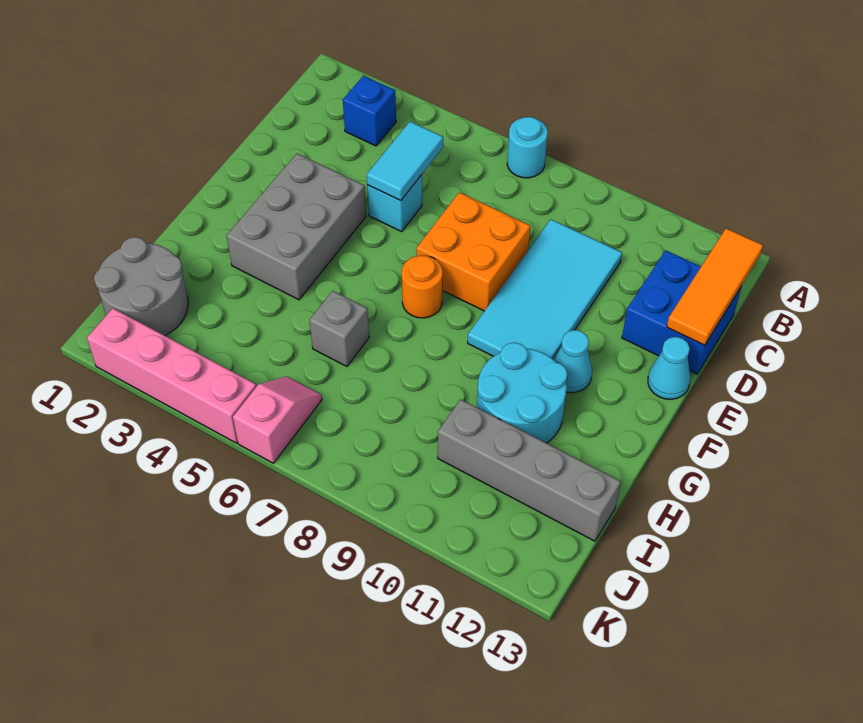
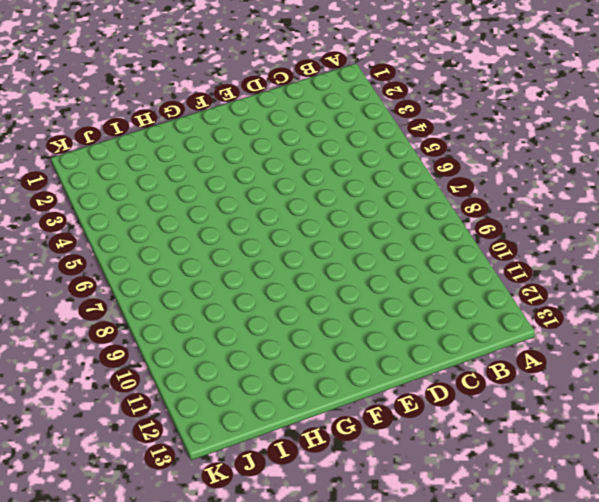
none -> cyan 1x1 round brick [507,117,548,178]
none -> blue 1x1 brick [343,76,396,146]
none -> cyan 2x4 tile [468,219,622,360]

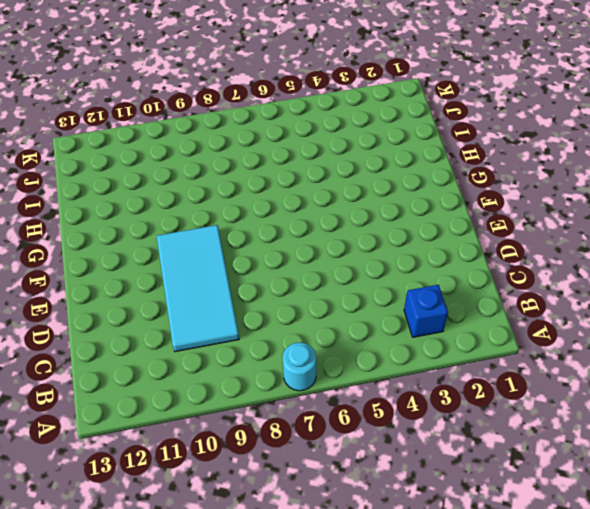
none -> blue 2x2 brick [622,251,742,374]
none -> cyan 1x1 brick [367,175,422,232]
none -> orange 2x2 brick [416,192,530,311]

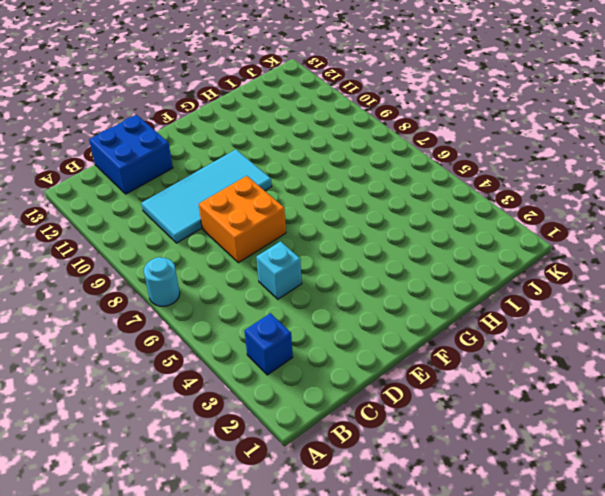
none -> grey 2x3 brick [227,154,366,300]
none -> cyan 1x1 cone [648,337,690,399]
none -> orange 1x1 round brick [402,255,443,318]

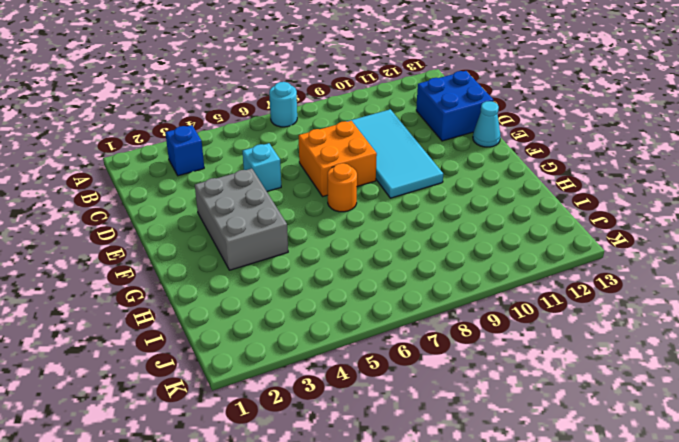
none -> cyan 1x1 cone [554,330,592,393]
none -> cyan 2x2 round brick [477,342,567,443]
none -> grey 1x1 brick [309,291,369,366]

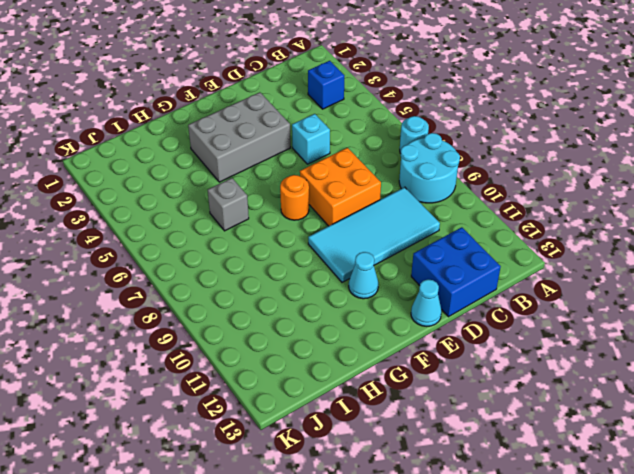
cyan 2x2 round brick [399,133,460,203] -> cyan 2x2 round brick moved to [477,342,567,443]
none -> grey 2x2 round brick [94,237,188,336]
none -> grey 1x4 brick [438,399,621,541]
none -> pink 1x2 slope [233,376,322,463]

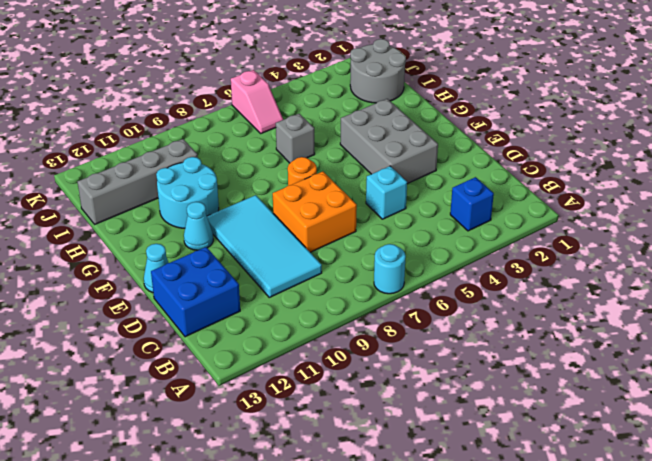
none -> pink 1x4 brick [87,308,256,443]
none -> orange 1x3 tile [667,228,763,345]
none -> cyan 1x2 tile [367,122,443,201]

